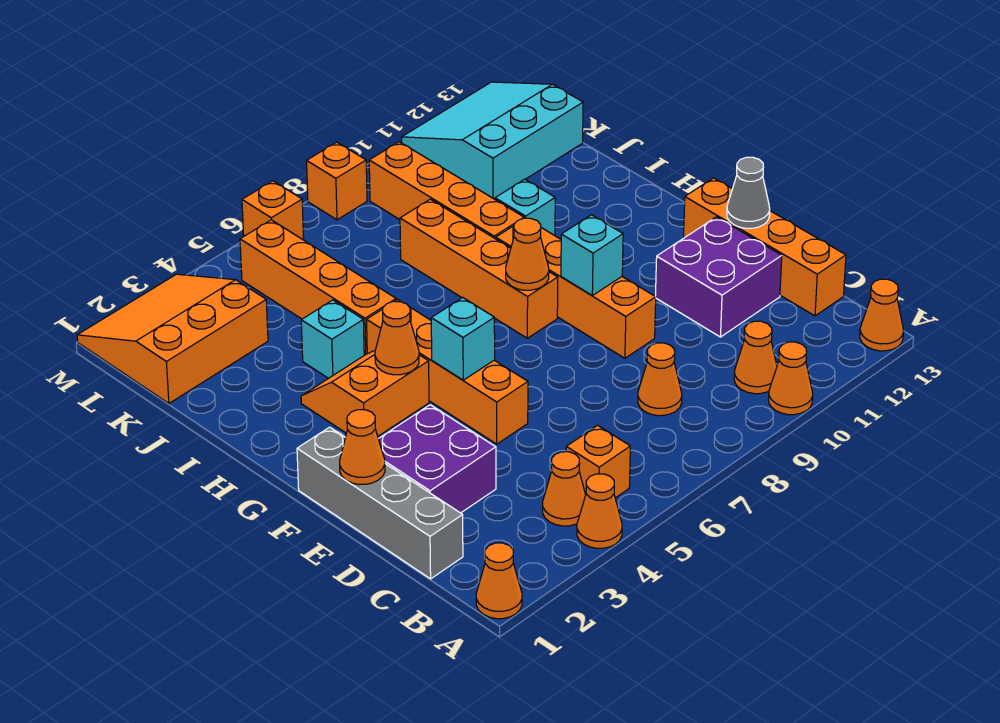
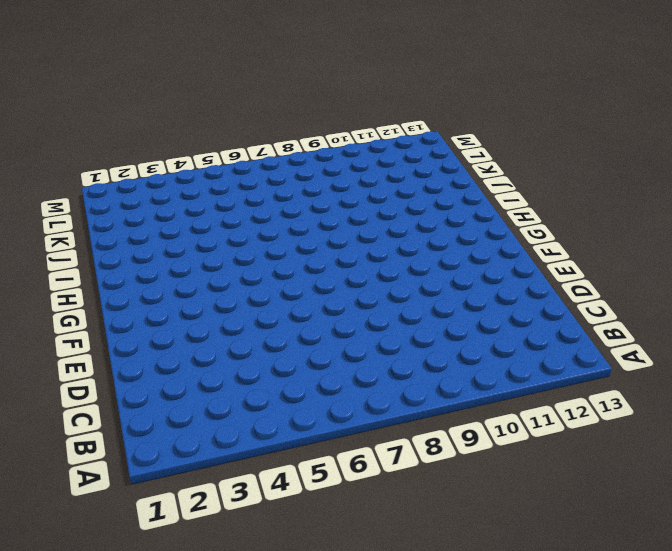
none -> orange 1x1 cone [476,543,522,619]
none -> orange 1x1 cone [577,474,622,548]
none -> orange 1x1 cone [768,342,813,415]
none -> orange 1x1 cone [860,279,904,351]

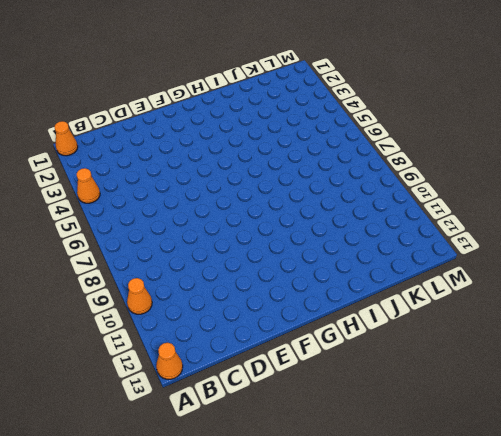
none -> orange 1x1 cone [543,452,586,526]
none -> orange 1x1 brick [566,425,630,498]
none -> orange 1x1 cone [734,321,777,394]
none -> grey 1x4 brick [297,427,463,579]

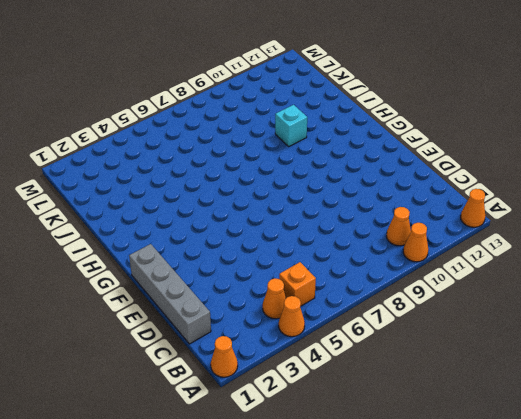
none -> orange 1x1 cone [638,343,682,416]
none -> orange 1x4 brick [684,178,846,316]
none -> purple 2x2 brick [379,405,496,513]
none -> purple 2x2 brick [655,217,782,337]

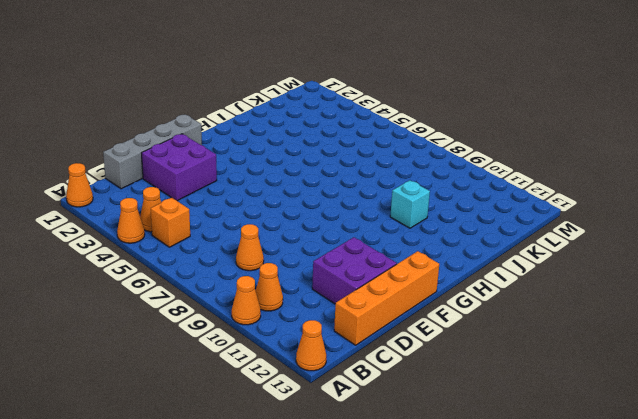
none -> orange 1x4 brick [367,300,528,444]
none -> orange 1x4 brick [496,226,656,358]
none -> orange 2x2 slope [301,351,429,436]
none -> orange 1x4 brick [400,199,558,338]

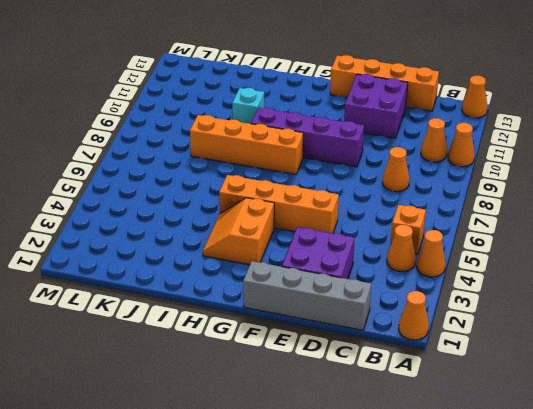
purple 1x4 brick [251,108,364,167] -> orange 1x4 brick [496,226,656,358]
none -> cyan 1x1 brick [301,300,364,378]
none -> orange 1x4 brick [240,220,396,355]
none -> orange 1x4 brick [369,142,524,239]
none -> orange 3x3 slope [77,274,268,403]

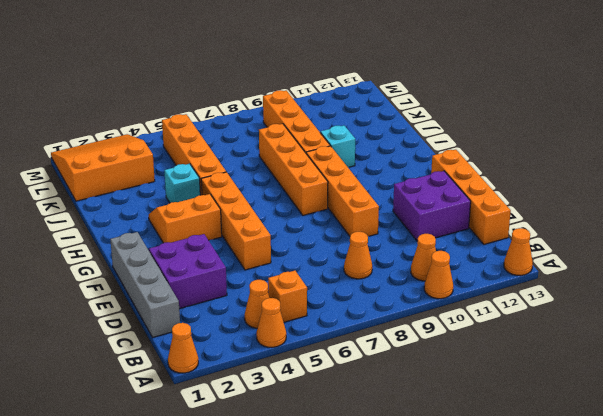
none -> cyan 3x3 slope [402,82,583,199]
none -> orange 1x1 brick [242,181,304,240]
none -> orange 1x1 brick [307,142,367,220]
none -> orange 1x1 cone [340,410,385,485]

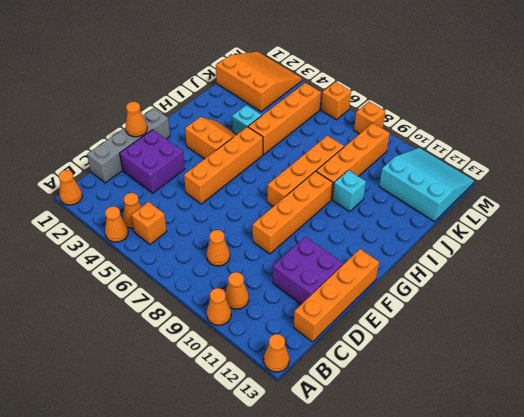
none -> grey 1x1 cone [727,157,770,228]
none -> cyan 1x1 brick [431,298,495,380]
none -> cyan 1x1 brick [561,215,623,295]
none -> orange 1x1 cone [375,302,419,375]

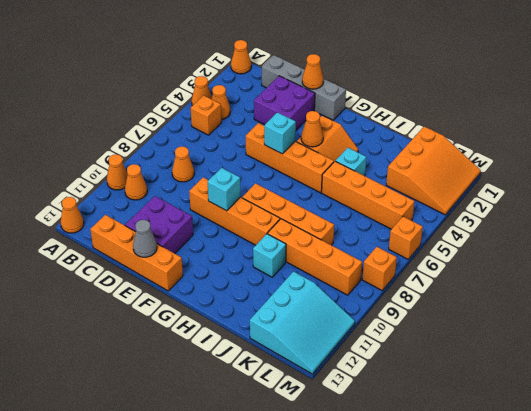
none -> orange 1x1 cone [506,218,549,290]

